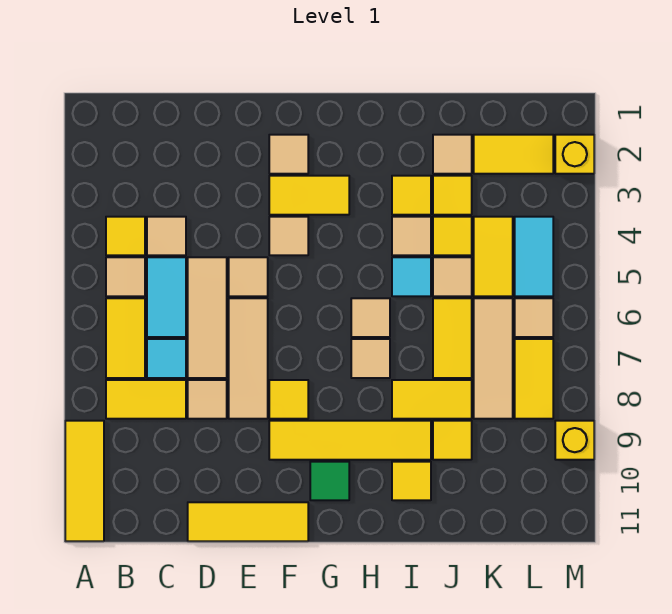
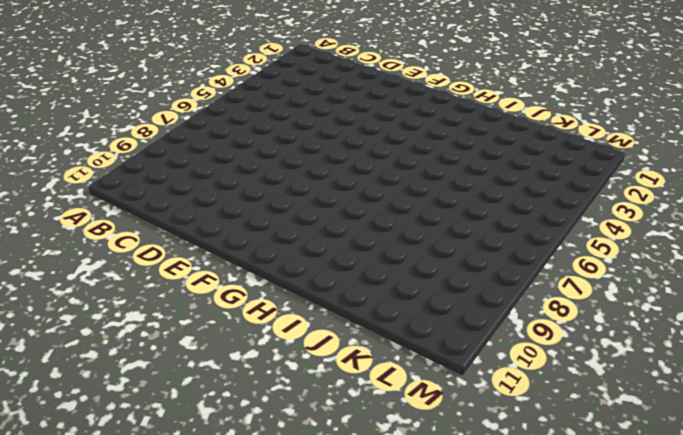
none -> yellow 1x3 tile [65,421,104,541]
none -> yellow 1x1 tile [106,217,145,255]
none -> tan 1x1 tile [106,257,145,296]
none -> yellow 1x2 tile [106,298,145,378]

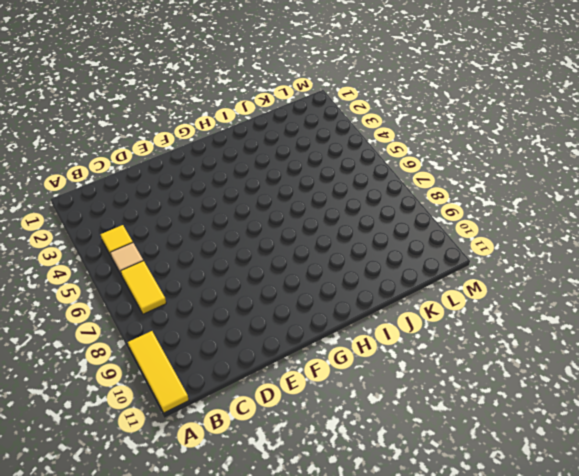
none -> yellow 1x2 tile [106,380,186,419]
none -> tan 1x1 tile [147,217,186,255]
none -> cyan 1x2 tile [147,257,186,337]
none -> cyan 1x1 tile [147,339,186,378]

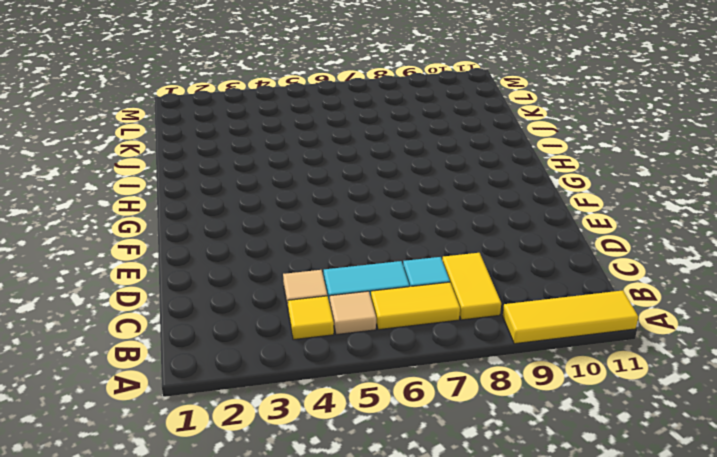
none -> tan 1x3 tile [188,257,227,378]
none -> tan 1x1 tile [188,380,227,419]
none -> yellow 1x3 tile [188,502,308,541]
none -> tan 1x1 tile [229,257,268,296]

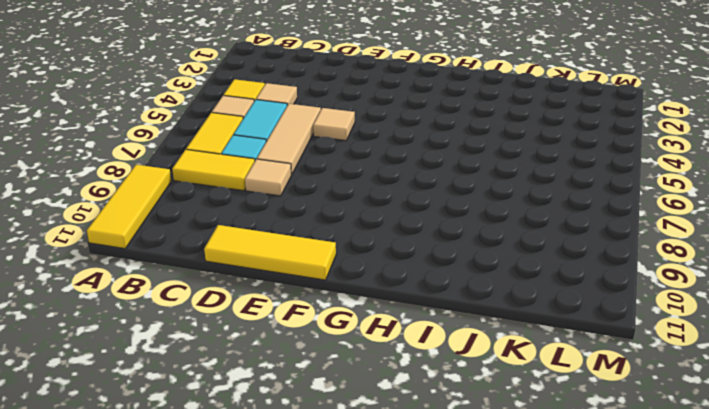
none -> tan 1x3 tile [229,298,268,419]
none -> tan 1x1 tile [269,135,308,174]
none -> yellow 1x2 tile [269,176,349,215]
none -> tan 1x1 tile [269,217,308,255]

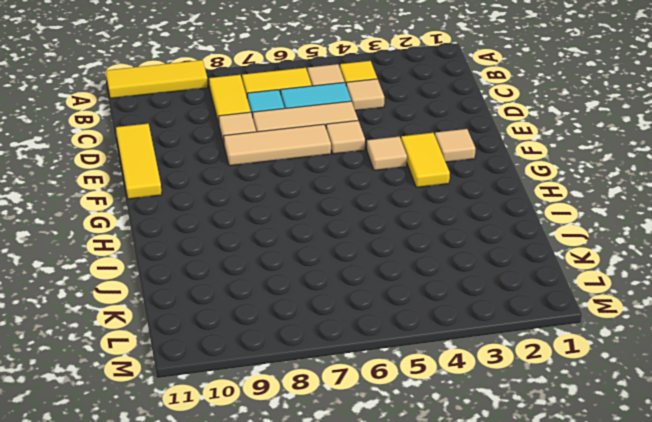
none -> yellow 1x1 tile [269,380,308,419]
none -> yellow 1x4 tile [269,421,431,460]
none -> green 1x1 tile [310,462,349,500]
none -> tan 1x1 tile [351,298,390,337]

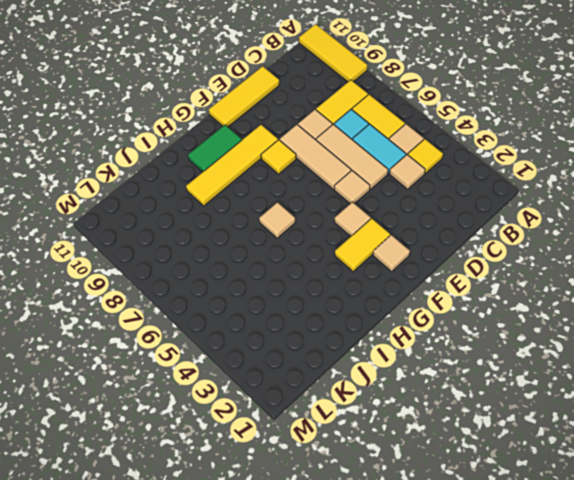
green 1x2 tile [188,125,242,172] -> green 1x1 tile [310,462,349,500]
none -> tan 1x1 tile [351,339,390,378]
none -> yellow 1x1 tile [392,176,431,215]
none -> tan 1x1 tile [392,217,431,255]
none -> cyan 1x1 tile [392,257,431,296]

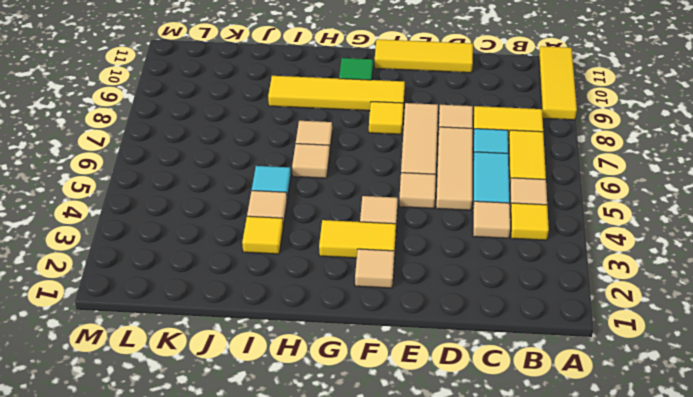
none -> yellow 1x2 tile [392,380,472,419]
none -> yellow 1x1 tile [392,462,431,500]
none -> tan 1x1 tile [433,135,472,174]
none -> yellow 1x1 tile [433,176,472,215]

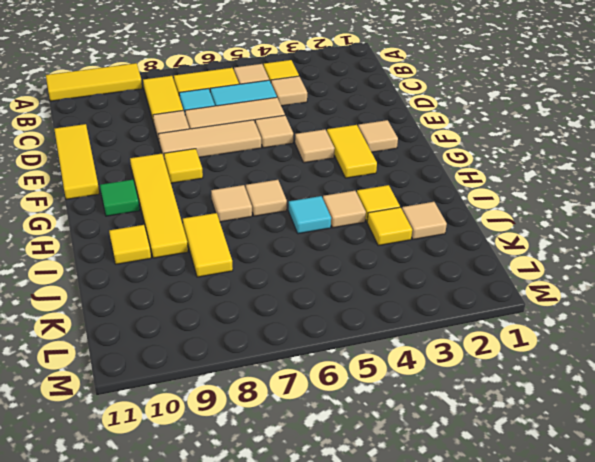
none -> yellow 1x1 tile [433,217,472,255]
none -> tan 1x1 tile [433,257,472,296]
none -> yellow 1x2 tile [433,298,472,378]
none -> yellow 1x1 tile [433,421,472,460]

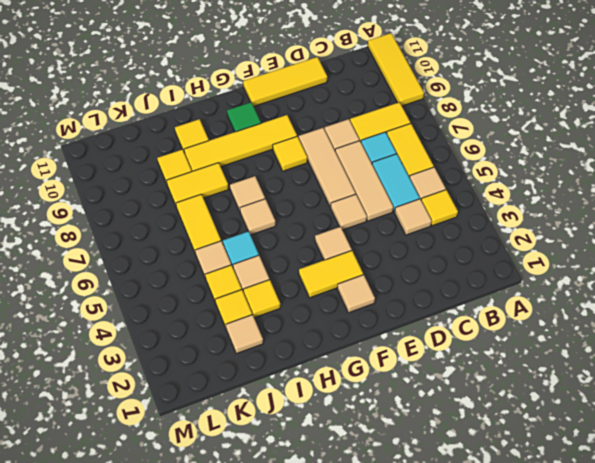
none -> yellow 1x2 tile [474,135,553,174]
none -> yellow 1x2 tile [474,217,513,296]
none -> tan 1x3 tile [474,298,513,419]
none -> cyan 1x2 tile [515,217,553,296]

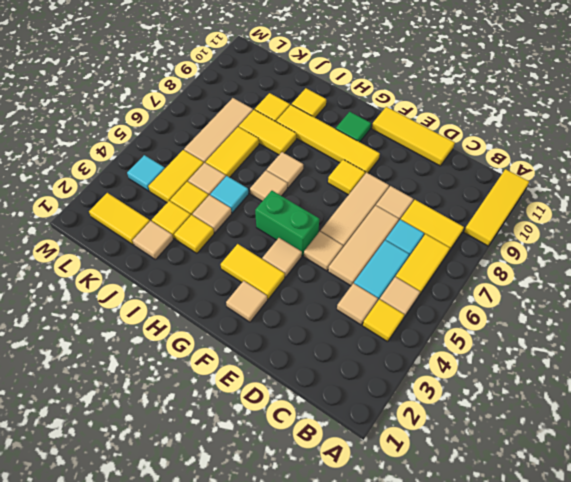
green 1x2 brick [255,191,319,256] -> none
cyan 1x1 tile [127,155,165,191] -> cyan 1x2 tile [515,217,553,296]
none -> tan 1x1 tile [515,298,553,337]
none -> yellow 1x2 tile [515,339,553,419]
none -> yellow 1x1 brick [555,135,594,174]
none -> yellow 1x1 brick [555,421,594,460]

